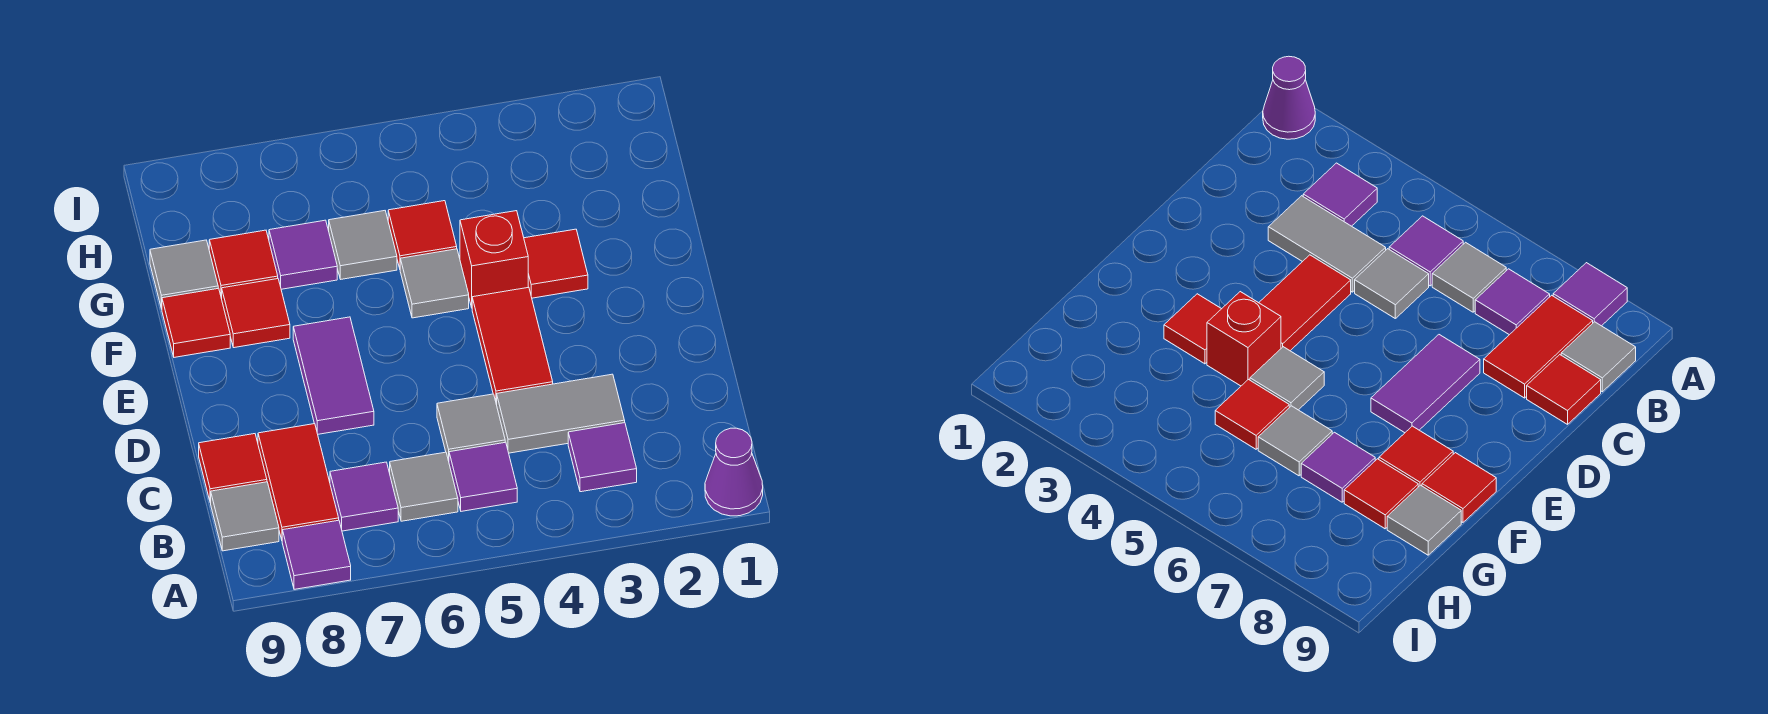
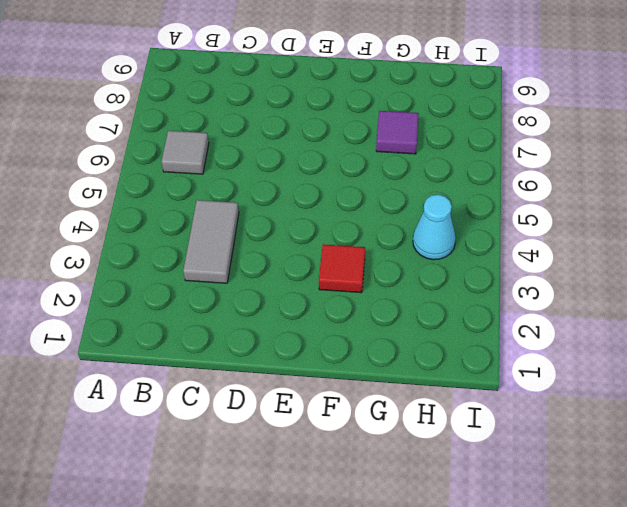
cyan 1x1 cone [413,195,456,260] -> none
none -> purple 1x1 cone [705,428,763,516]
none -> purple 1x1 tile [282,520,351,589]
none -> purple 1x1 tile [568,423,637,492]

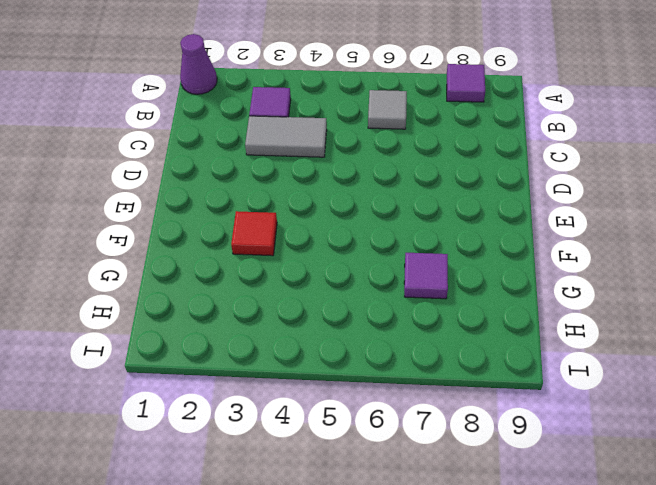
none -> purple 1x1 tile [449,442,517,511]
none -> purple 1x1 tile [330,462,398,531]
none -> red 1x2 tile [258,424,339,540]

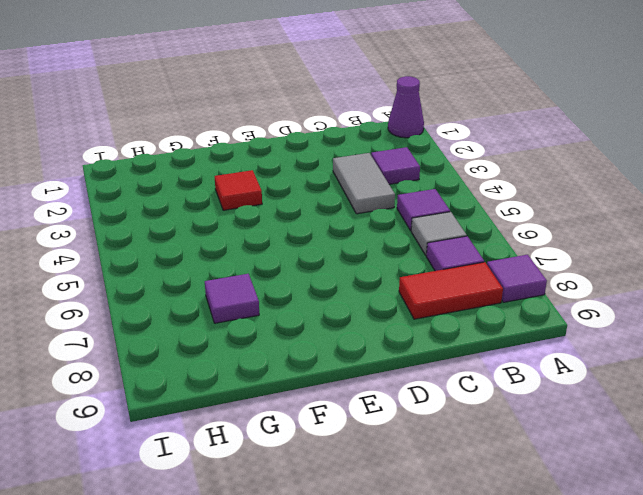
none -> grey 1x1 tile [211,482,279,551]
none -> grey 1x1 tile [437,394,505,461]
none -> red 1x1 tile [199,434,267,503]

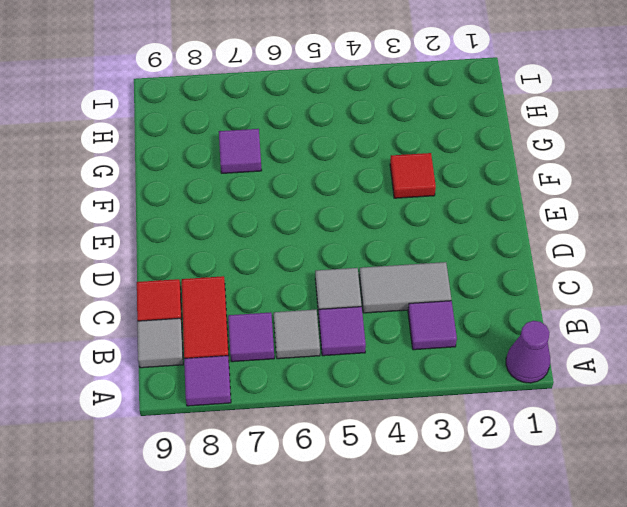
none -> red 1x2 tile [472,287,553,405]
none -> purple 1x2 tile [293,317,374,434]
none -> red 1x1 brick [460,211,528,307]

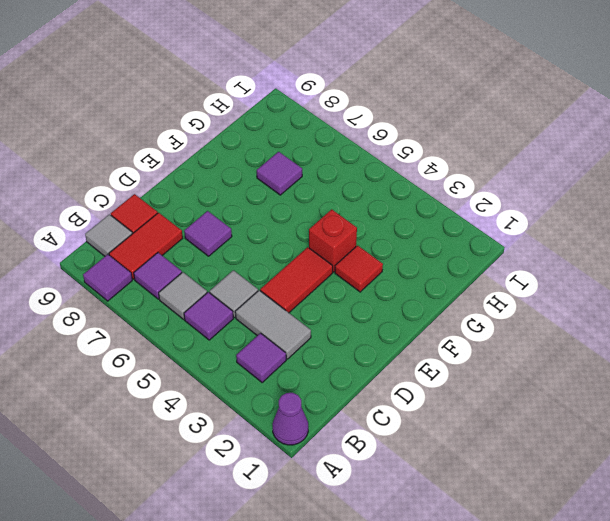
purple 1x1 tile [184,211,232,256] -> purple 1x2 tile [293,317,374,434]
none -> grey 1x1 tile [400,249,469,318]
none -> red 1x1 tile [222,279,290,348]
none -> red 1x1 tile [162,288,230,357]

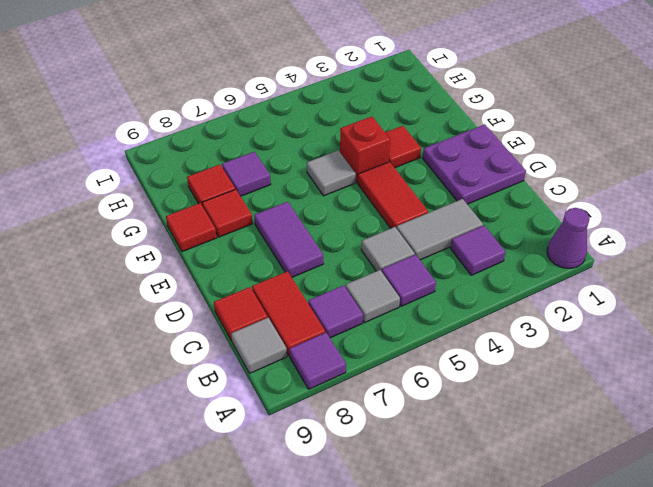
purple 2x2 plate [423,124,526,204] -> none
none -> red 1x1 tile [388,201,457,268]
none -> grey 1x1 tile [329,211,397,279]
none -> grey 1x1 tile [150,240,218,309]

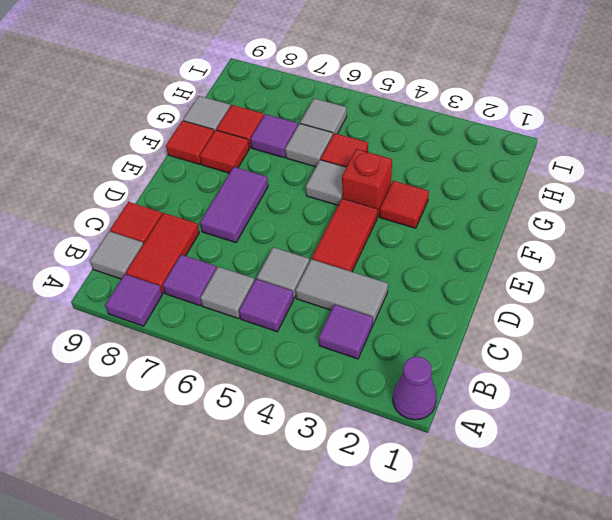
grey 1x1 tile [300,98,347,134] -> none

